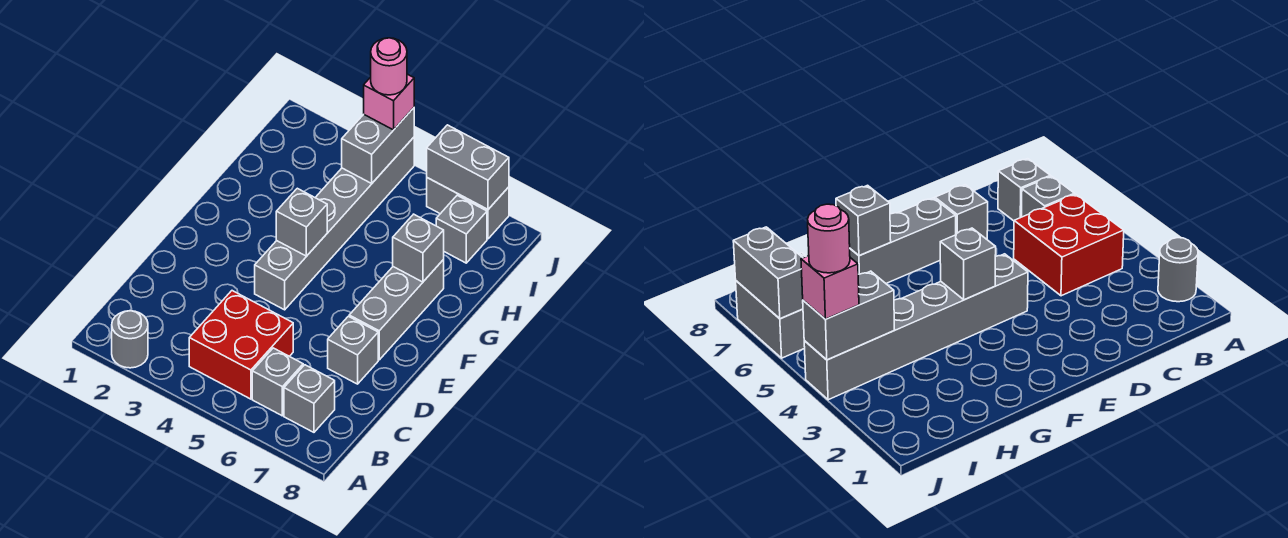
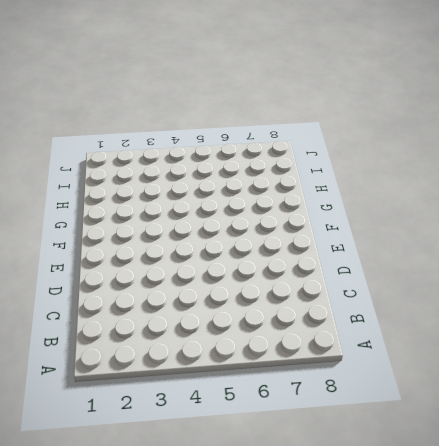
none -> grey 1x1 round brick [112,311,148,368]
none -> red 2x2 brick [189,291,293,399]
none -> grey 1x1 brick [252,348,303,416]

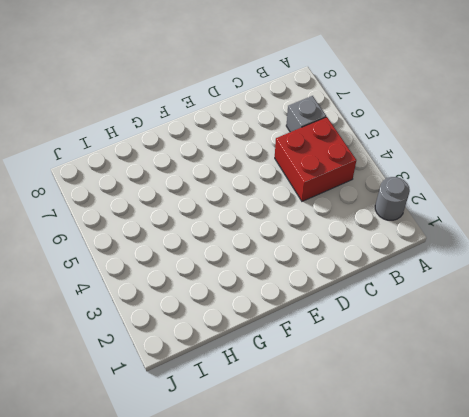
none -> grey 1x1 brick [284,365,335,432]
none -> grey 1x1 brick [328,316,378,384]
none -> grey 1x6 brick [255,137,414,310]

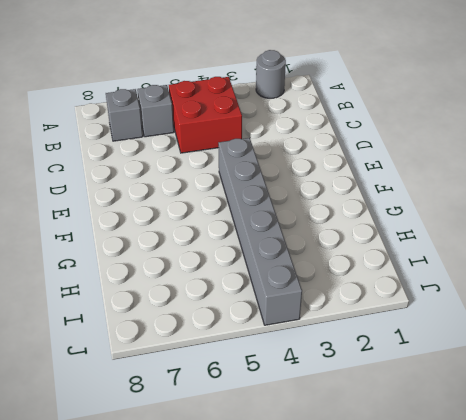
none -> grey 1x1 brick [328,316,378,384]
none -> grey 1x3 brick [349,260,444,360]
none -> grey 1x1 brick [436,195,487,263]

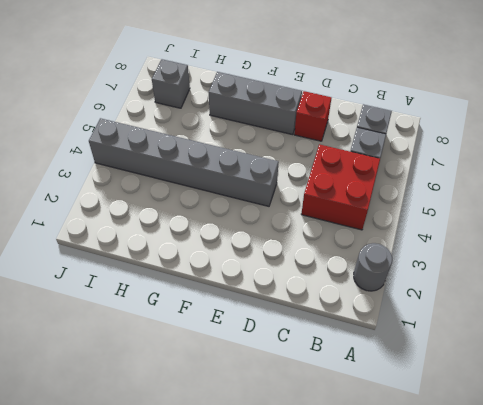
red 1x1 brick [294,91,332,141] -> grey 1x1 brick [328,316,378,384]
none -> grey 1x2 brick [427,178,509,239]
none -> grey 1x1 brick [276,188,327,256]
none -> grey 1x1 brick [393,214,444,282]

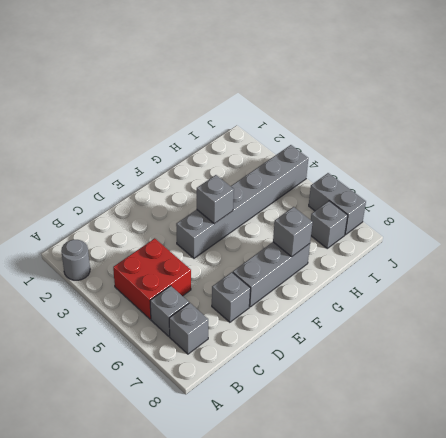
none -> grey 1x2 brick [342,108,414,183]
none -> grey 1x2 brick [427,125,509,209]
none -> pink 1x1 brick [364,74,414,130]

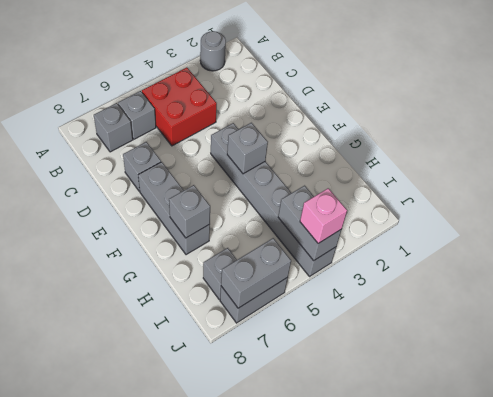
none -> pink 1x1 round brick [371,38,407,95]

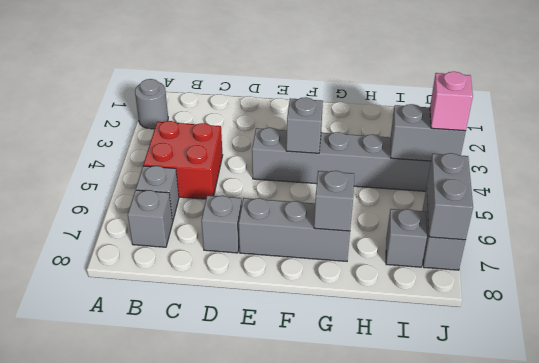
none -> pink 1x1 round brick [371,38,407,95]

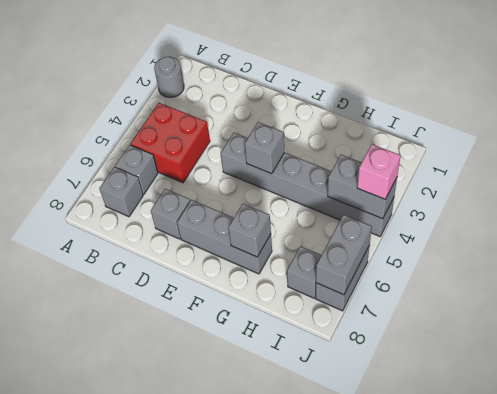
none -> pink 1x1 round brick [371,38,407,95]

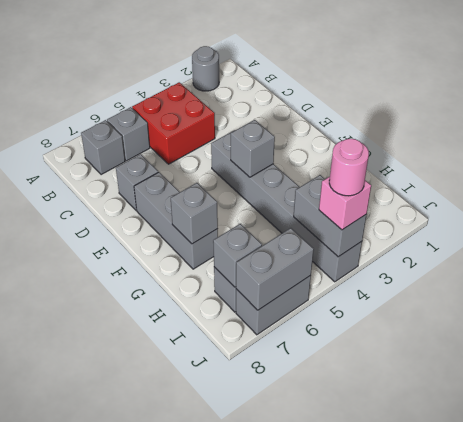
grey 1x1 brick [213,224,262,287] -> none

